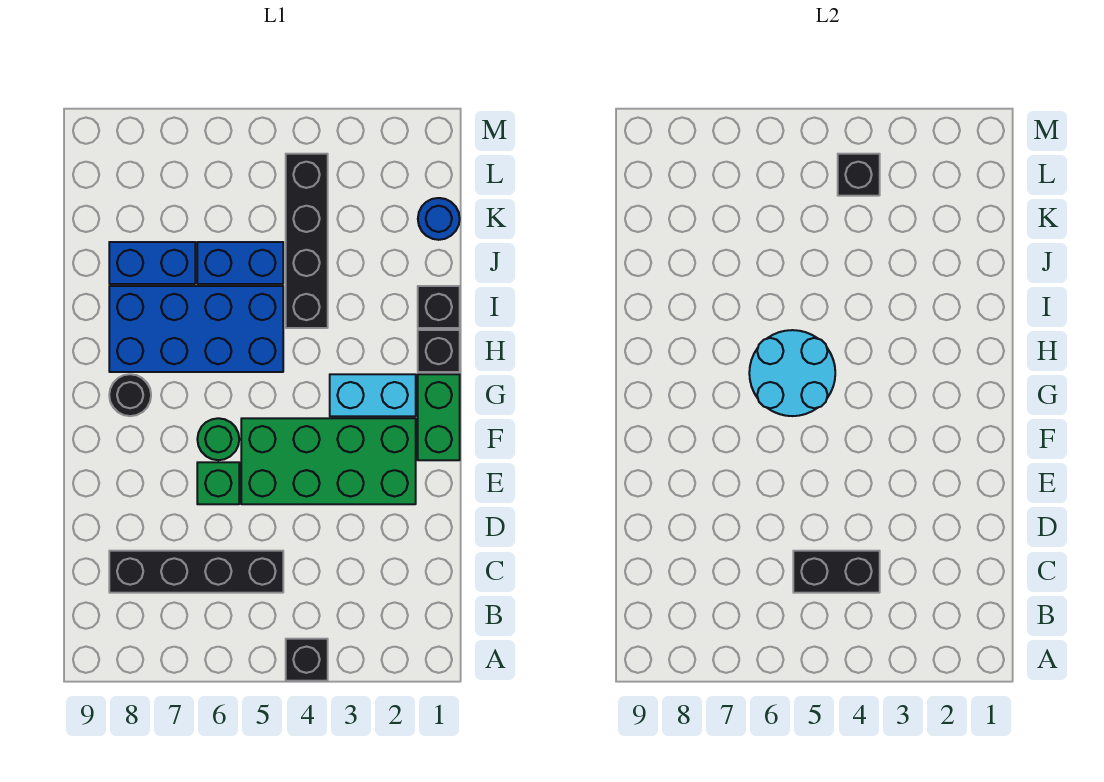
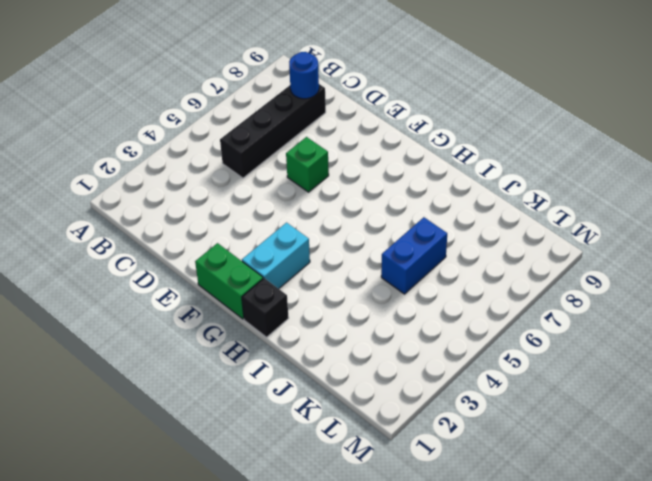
blue 1x1 round brick [289,52,319,99] -> blue 1x1 round brick moved to [418,198,460,240]
none -> black 1x1 brick [286,639,328,681]
none -> green 2x4 brick [241,418,416,504]
none -> green 1x1 round brick [197,418,239,460]

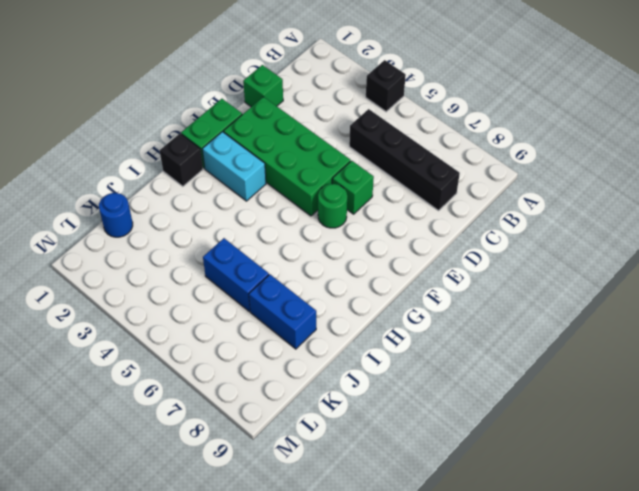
green 1x1 brick [243,65,283,107] -> none
none -> black 1x1 round brick [109,374,151,416]
none -> blue 2x4 brick [109,286,283,372]
none -> black 1x1 brick [418,286,460,328]

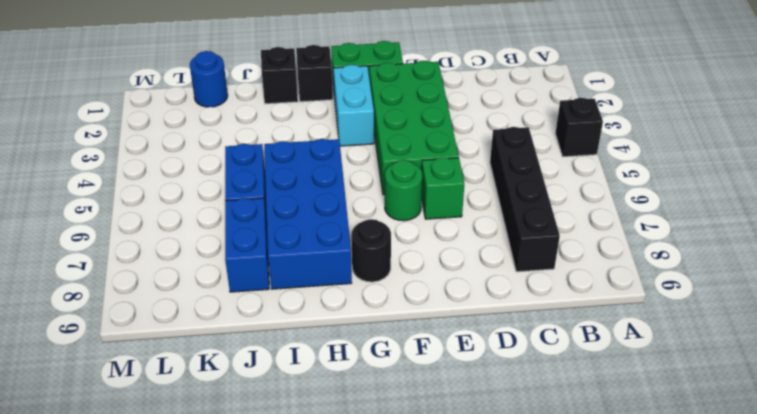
none -> black 1x4 brick [286,154,328,328]
none -> black 1x2 brick [793,551,880,593]
none -> cyan 2x2 round brick [749,330,835,416]

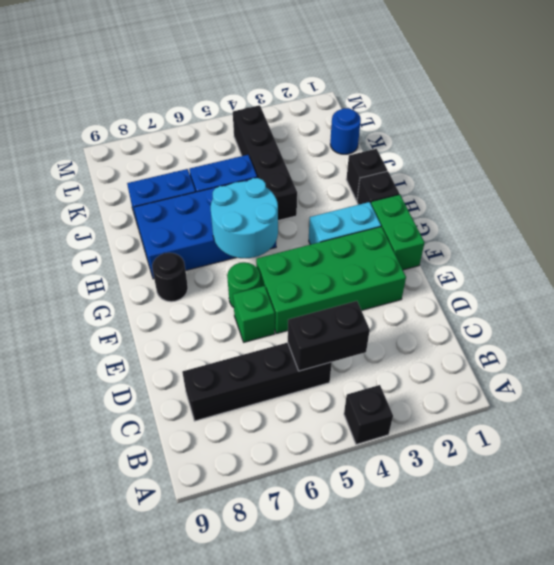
none -> black 1x1 brick [838,154,880,196]

